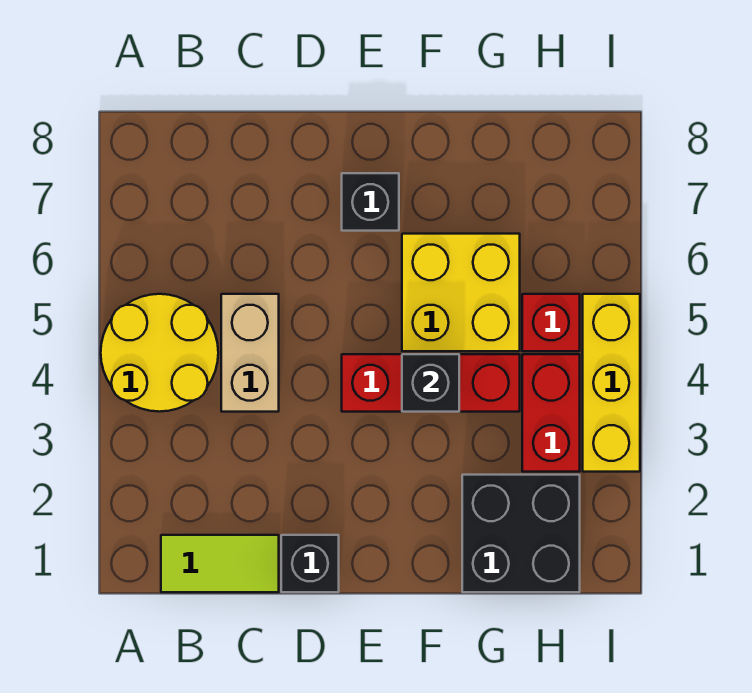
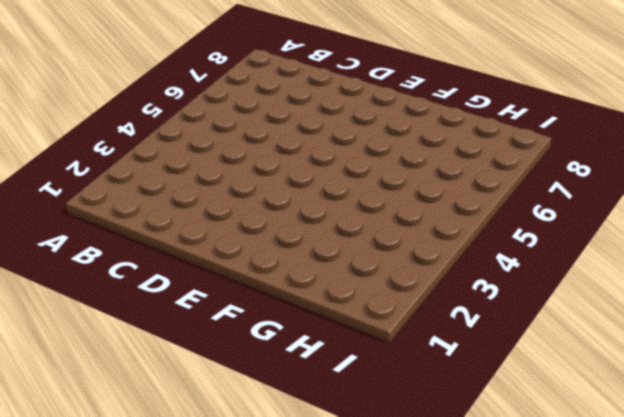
none -> yellow 2x2 round brick [101,294,218,412]
none -> lime 1x2 tile [161,535,279,592]
none -> tan 1x2 brick [221,294,279,412]

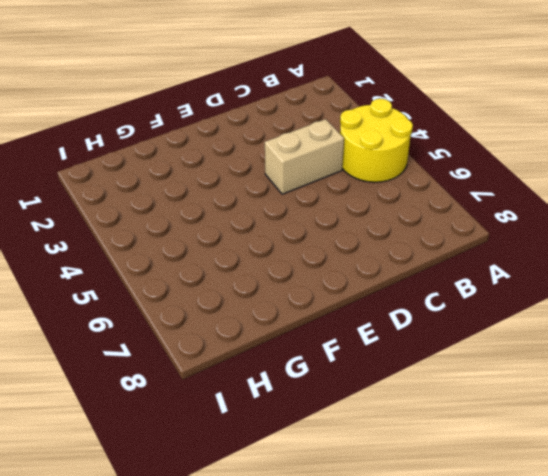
tan 1x2 brick [265,119,344,194] -> tan 1x2 brick turned to [221,294,279,412]
none -> lime 1x2 tile [161,535,279,592]
none -> black 1x1 brick [281,535,339,592]
none -> red 1x3 brick [342,354,520,412]

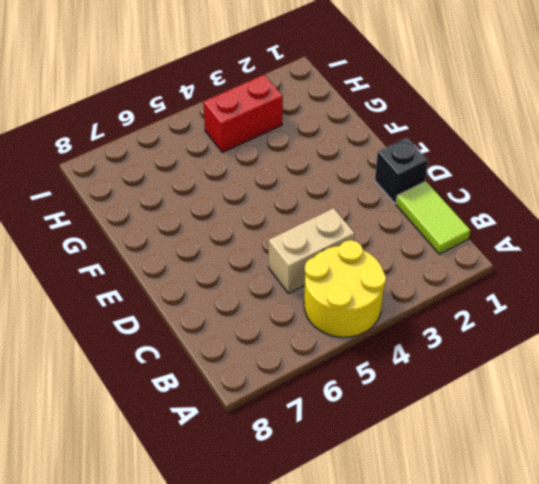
none -> red 1x3 brick [342,354,520,412]
none -> black 1x1 brick [342,173,399,231]
none -> yellow 2x2 brick [402,234,520,351]

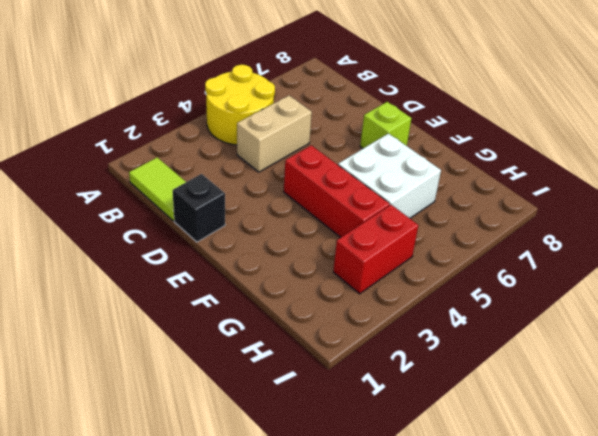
lime 1x1 brick [360,102,411,148] -> black 1x1 brick [342,173,399,231]
white 2x2 brick [338,133,441,218] -> yellow 2x2 brick [402,234,520,351]
none -> black 2x2 brick [462,475,580,592]
none -> red 1x1 brick [522,294,580,351]
none -> yellow 1x3 brick [583,294,640,472]

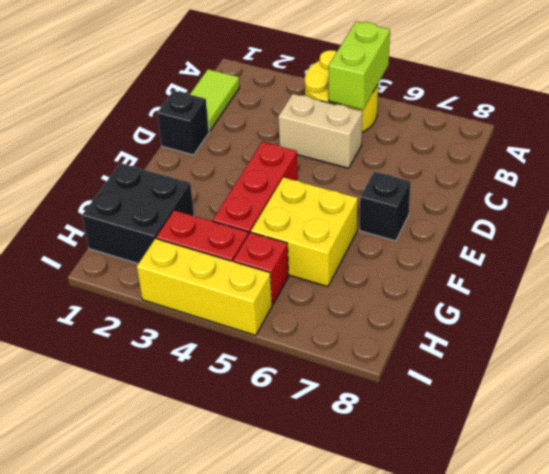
lime 1x2 brick [329,21,390,110] -> none
none -> black 1x1 brick [402,354,459,412]

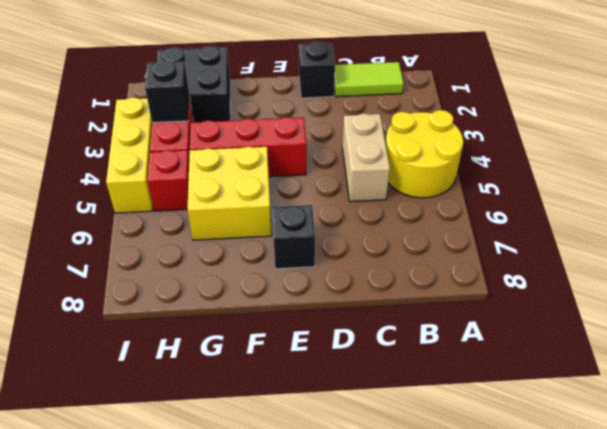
black 1x1 brick [145,60,190,123] -> black 1x1 brick moved to [402,354,459,412]

